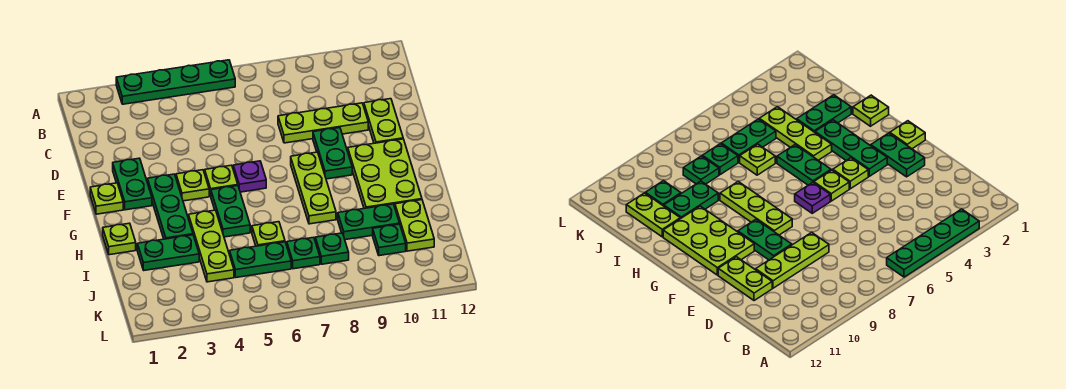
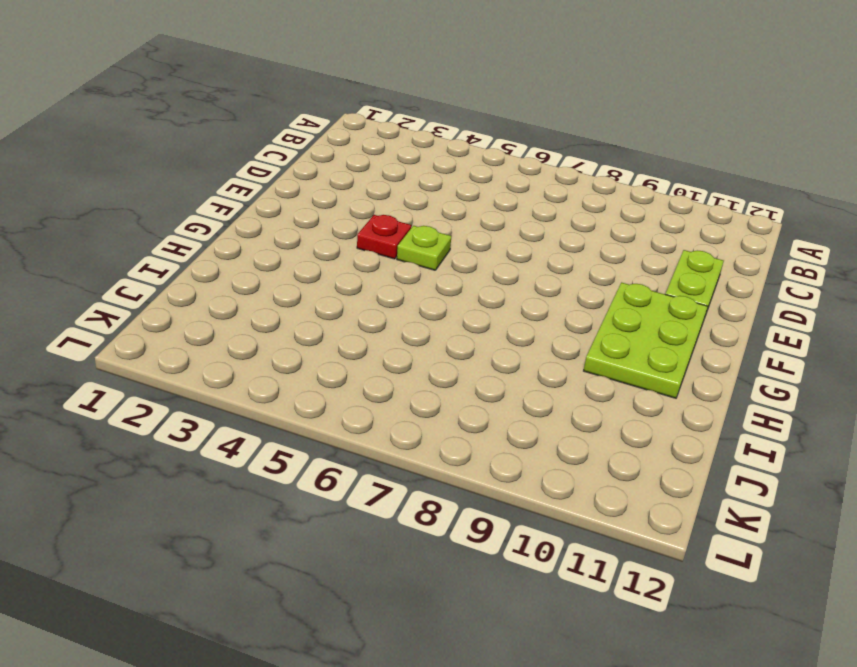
red 1x1 plate [357,215,411,259] -> lime 1x1 plate [176,170,209,201]
none -> green 1x4 plate [116,60,235,104]
none -> lime 1x3 plate [278,103,368,143]
none -> green 1x2 plate [113,158,152,210]

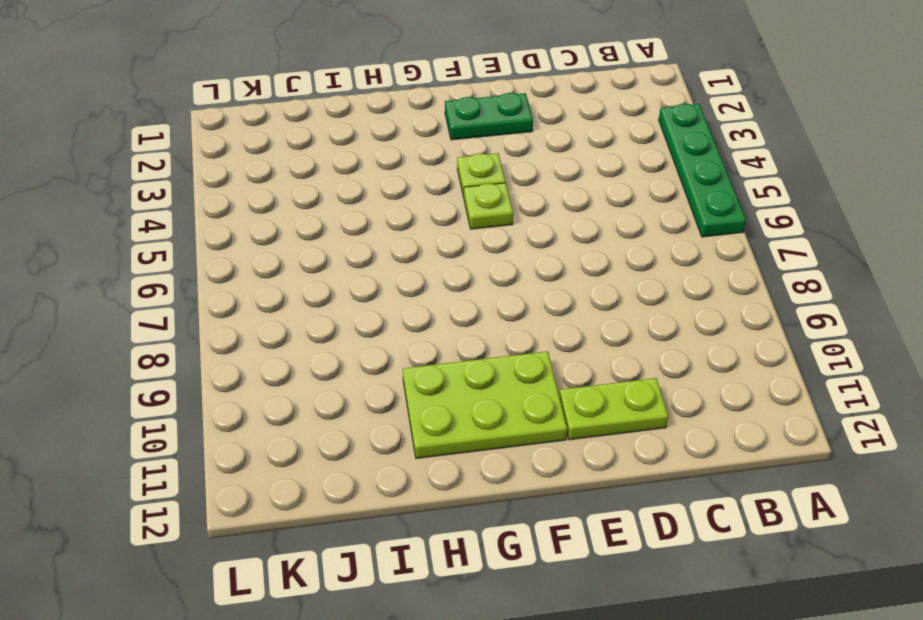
none -> lime 1x3 plate [278,103,368,143]
none -> green 1x2 plate [313,128,352,179]
none -> lime 1x1 plate [90,183,123,214]

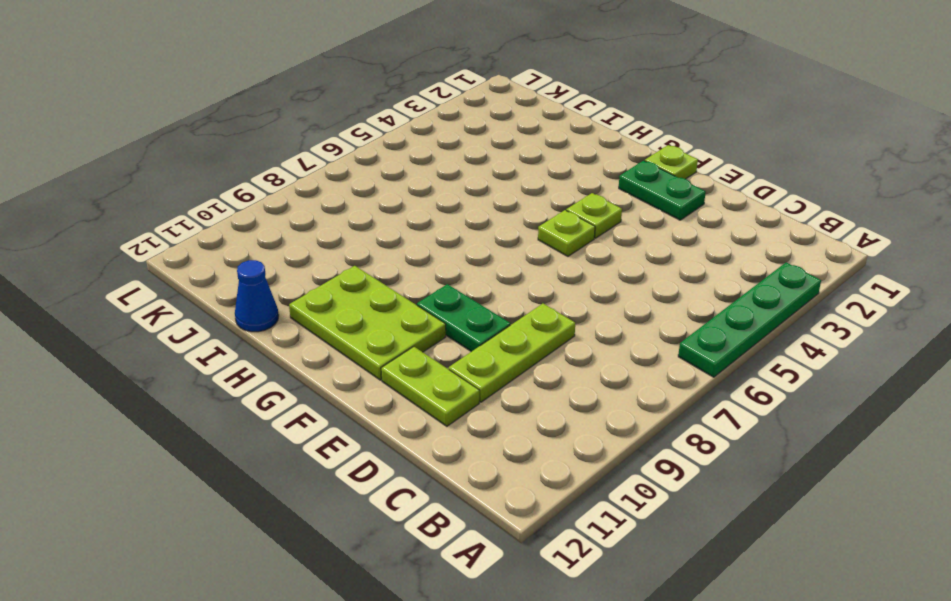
blue 1x1 cone [235,260,279,332] -> none
none -> green 1x3 plate [147,174,193,239]
none -> purple 1x1 plate [233,161,266,192]
none -> lime 1x3 plate [291,152,336,224]

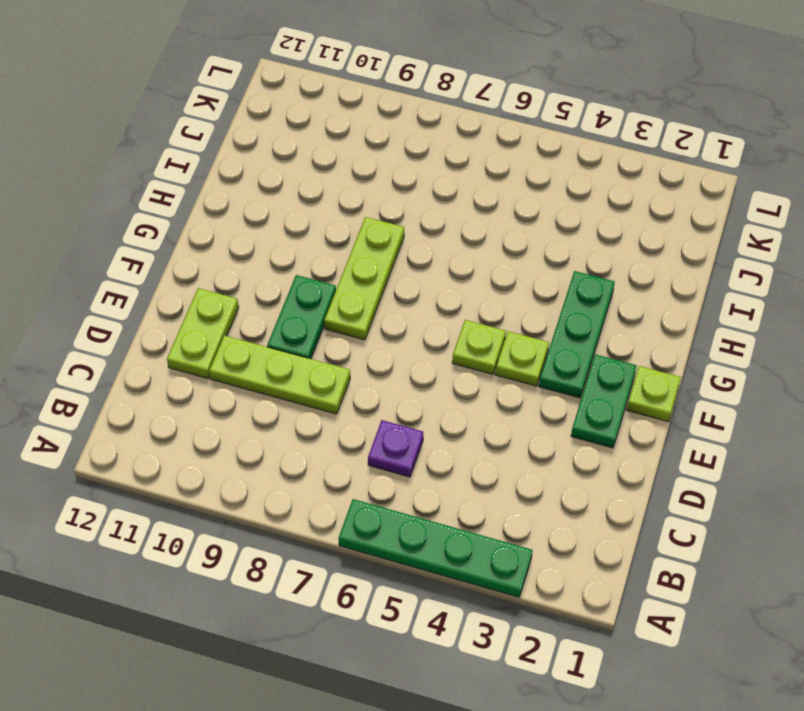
purple 1x1 plate [368,420,423,477] -> purple 1x1 plate moved to [233,161,266,192]
none -> lime 2x3 plate [348,139,422,208]
none -> green 1x2 plate [211,186,250,237]
none -> lime 1x1 plate [103,223,136,255]

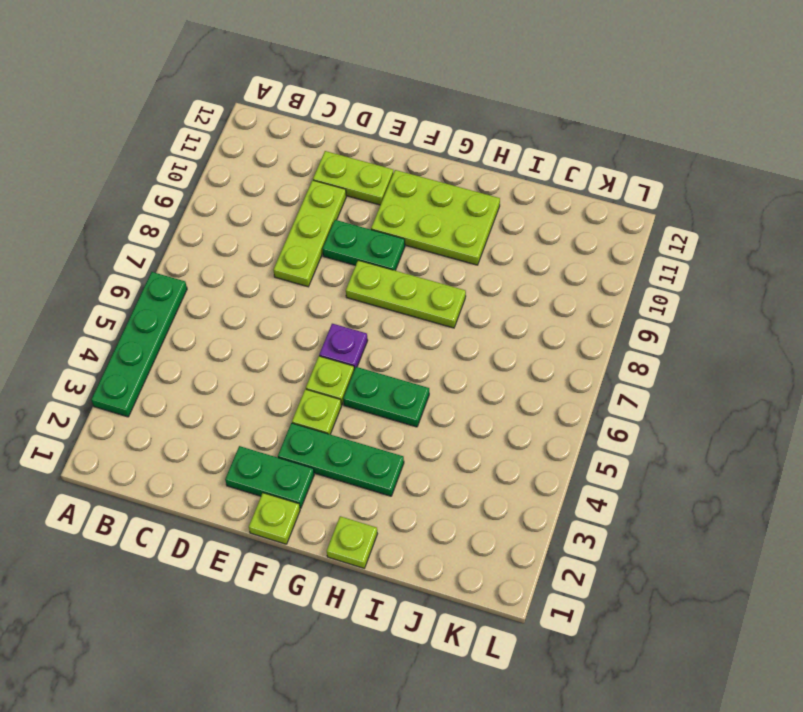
none -> lime 1x3 plate [189,210,234,282]
none -> green 1x2 plate [137,235,199,270]
none -> lime 1x1 plate [252,222,285,246]

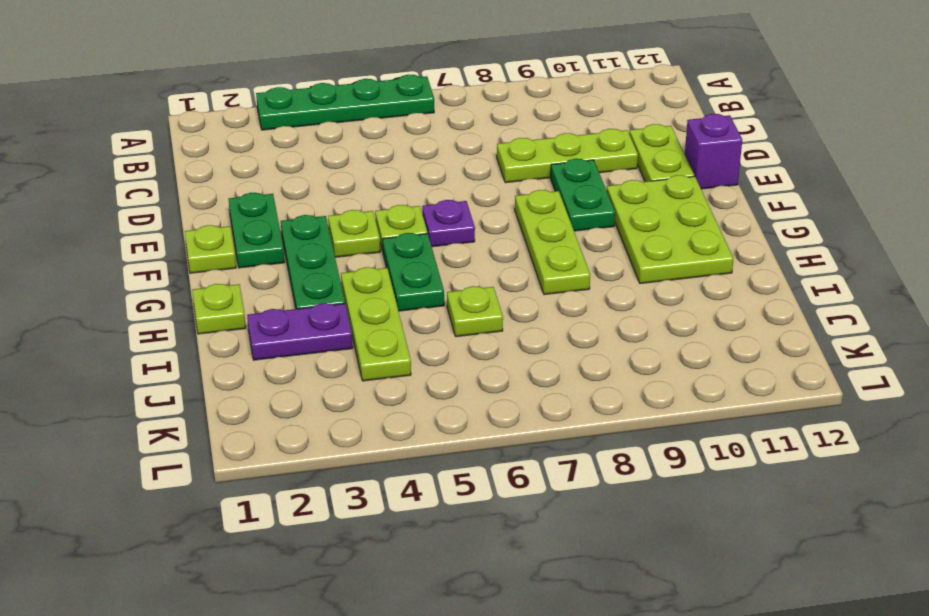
purple 1x1 brick [685,114,742,189] -> none
purple 1x2 plate [247,303,353,360] -> green 1x2 plate [137,235,199,270]
none -> green 1x2 plate [338,204,400,240]
none -> lime 1x2 plate [395,200,434,251]
none -> green 1x2 plate [230,242,291,277]

